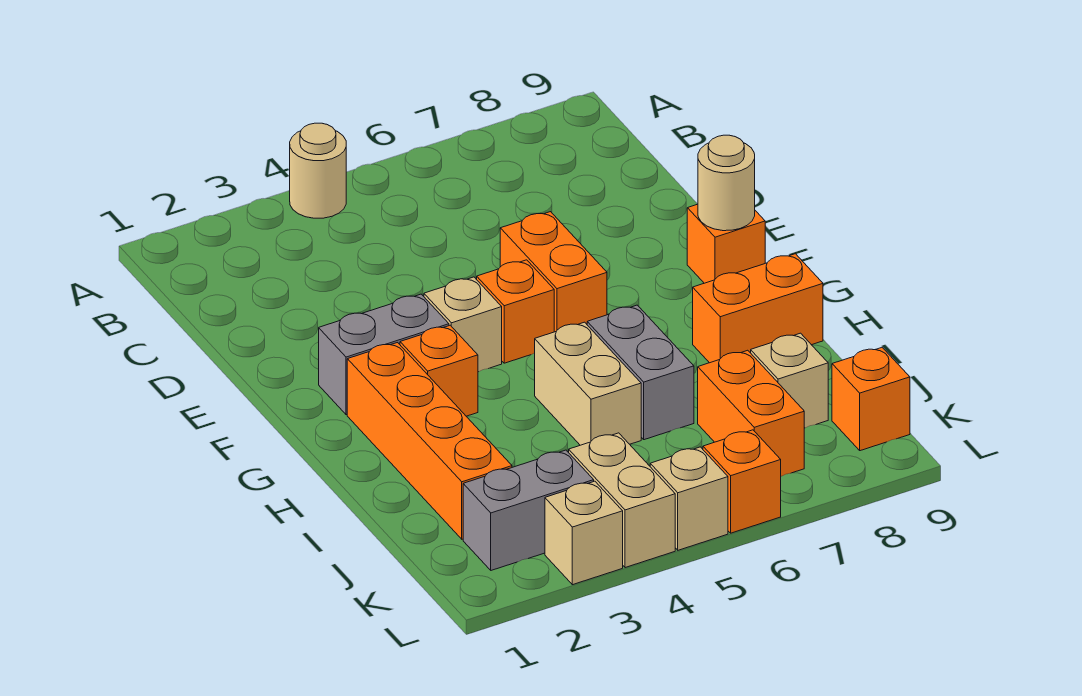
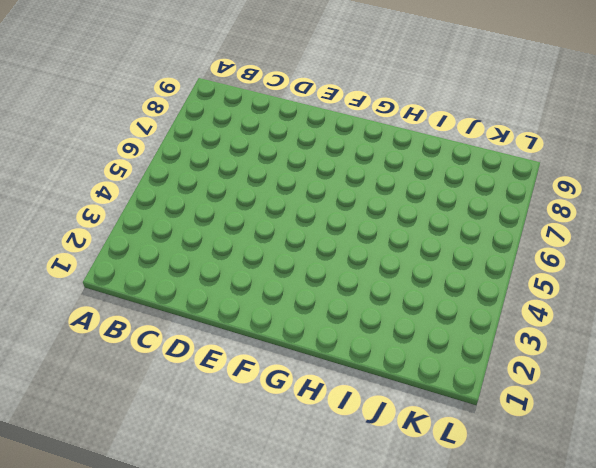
none -> tan 1x1 round brick [290,123,346,218]
none -> orange 1x2 brick [500,212,607,332]
none -> grey 1x2 brick [319,294,449,415]

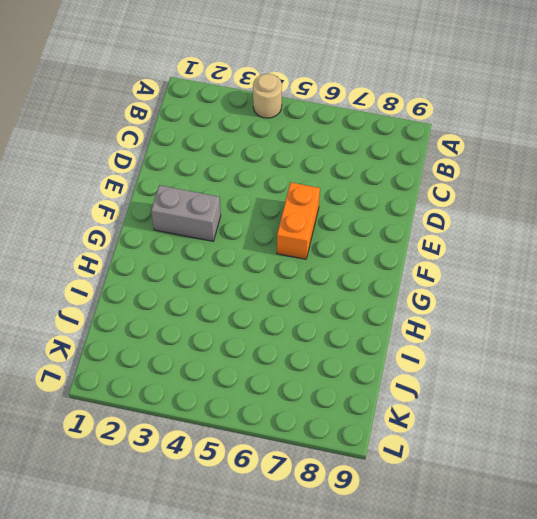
none -> tan 1x1 brick [424,277,502,372]
none -> orange 1x1 brick [477,260,554,363]
none -> orange 1x1 brick [687,204,765,283]

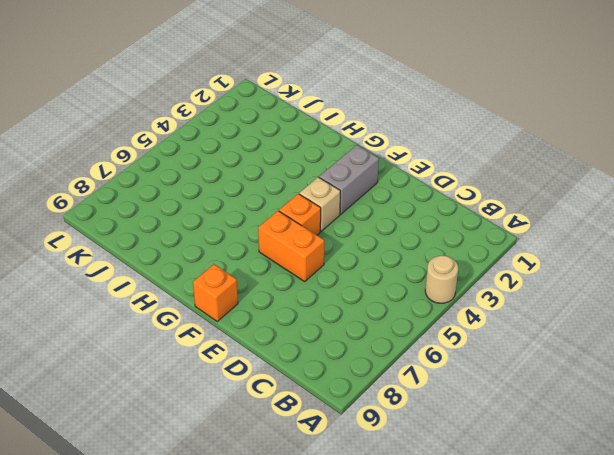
none -> orange 1x4 brick [347,343,512,539]
none -> orange 1x1 brick [400,325,478,416]
none -> tan 1x2 brick [535,322,641,445]

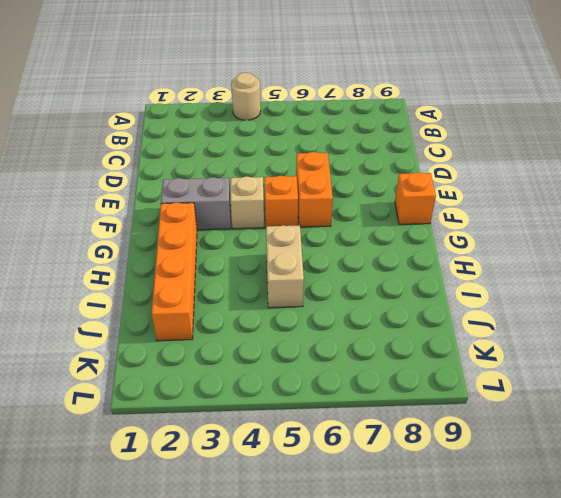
none -> orange 1x1 brick [400,325,478,416]
none -> grey 1x2 brick [587,305,694,440]
none -> orange 1x2 brick [693,254,823,363]

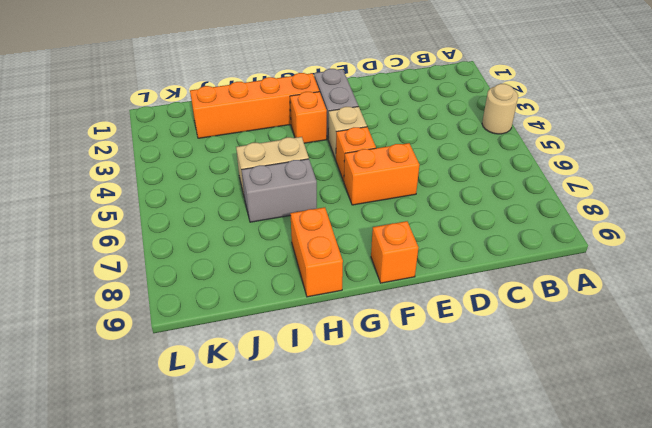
none -> orange 1x2 brick [698,350,804,476]
none -> tan 1x1 brick [751,333,828,428]
none -> grey 1x2 brick [463,450,594,570]

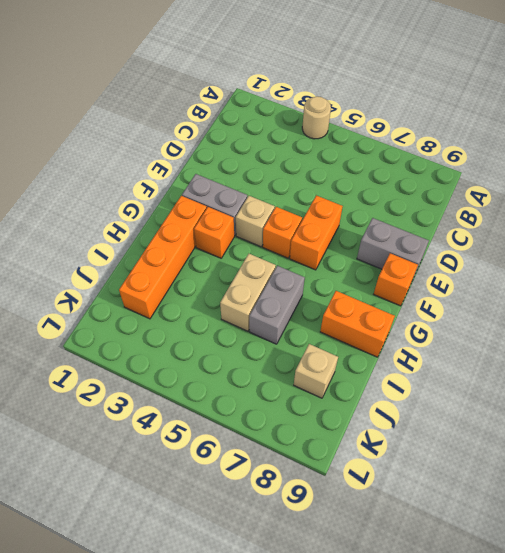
grey 1x2 brick [357,218,429,278] -> grey 1x2 brick moved to [463,450,594,570]
none -> orange 1x2 brick [698,350,804,476]
none -> tan 1x2 brick [569,433,675,568]
none -> orange 1x1 brick [832,347,910,451]

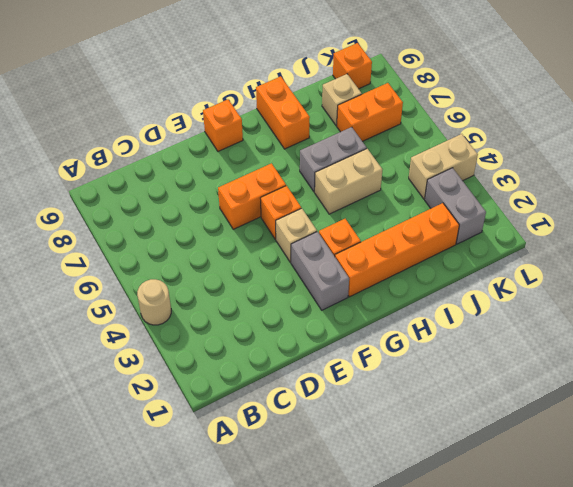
none -> tan 1x1 brick [545,481,623,585]
none -> tan 1x1 brick [650,447,728,550]
none -> orange 1x1 brick [703,430,781,533]

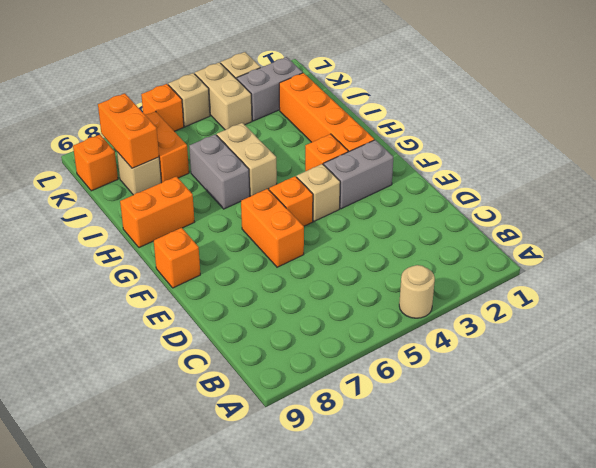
orange 1x2 brick [98,93,159,168] -> none
none -> tan 1x1 round brick [698,135,755,231]

